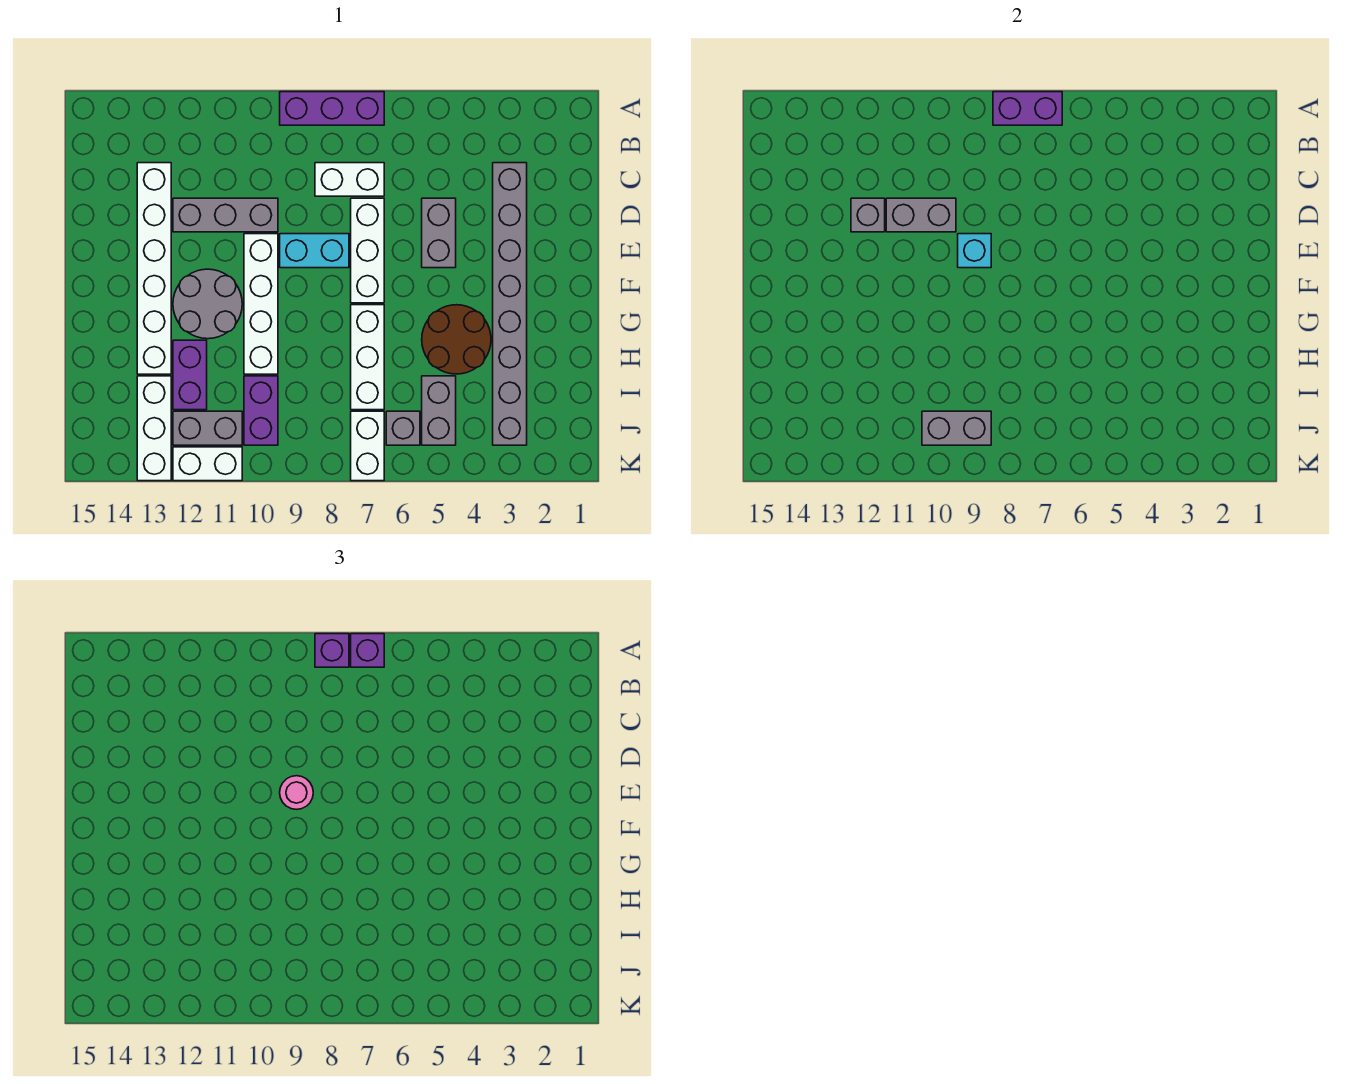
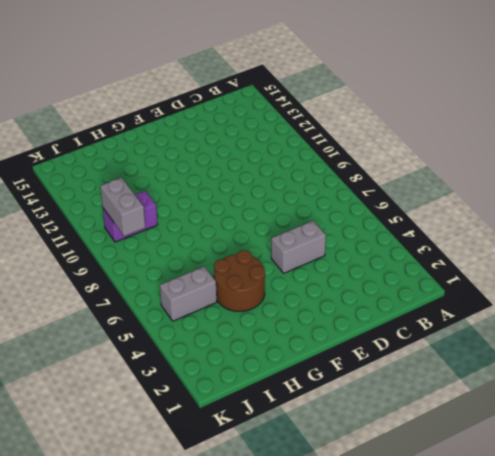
none -> purple 1x3 brick [280,92,384,125]
none -> grey 1x8 brick [493,163,527,445]
none -> white 1x2 brick [315,163,384,196]

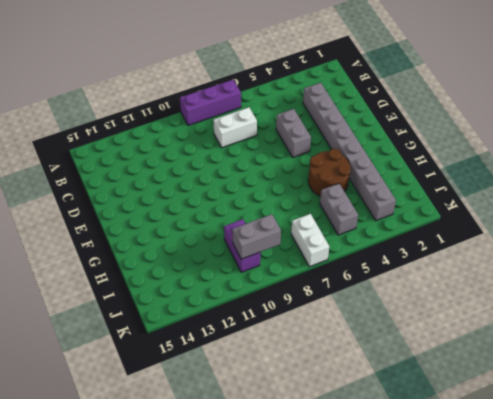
none -> white 1x6 brick [137,163,171,374]
none -> white 1x3 brick [351,198,384,303]
none -> grey 1x3 brick [173,198,278,232]

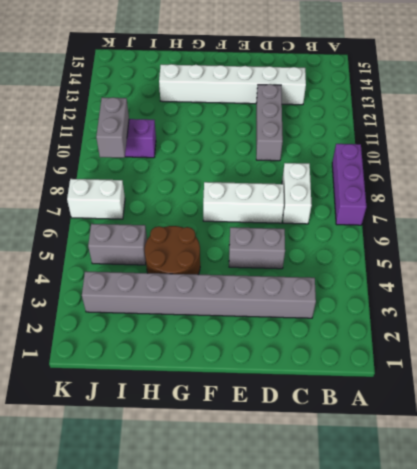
none -> cyan 1x2 brick [280,234,349,268]
none -> white 1x4 brick [244,234,278,374]
none -> grey 2x2 round brick [173,269,242,339]

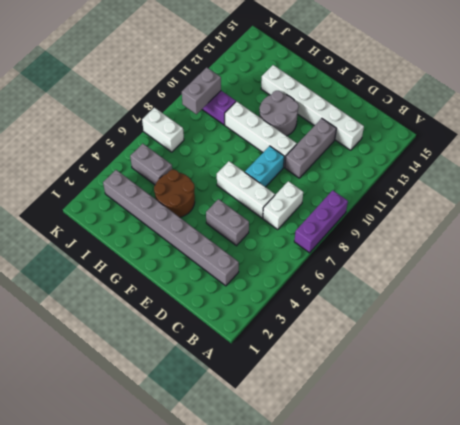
none -> white 1x3 brick [351,305,384,410]
none -> purple 1x2 brick [173,340,207,410]
none -> white 1x3 brick [137,376,171,481]

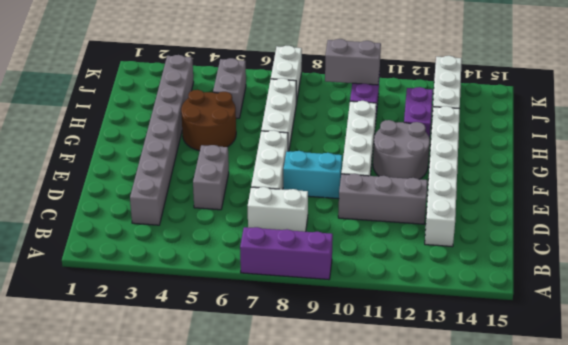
none -> grey 1x1 brick [386,411,420,445]
none -> grey 1x2 brick [173,411,242,445]
none -> white 1x2 brick [173,447,242,481]

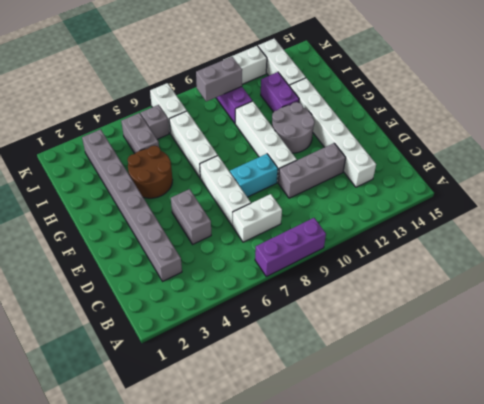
none -> grey 1x2 brick [173,411,242,445]
none -> purple 1x2 brick [993,92,1062,125]
none -> grey 1x2 brick [886,198,956,232]

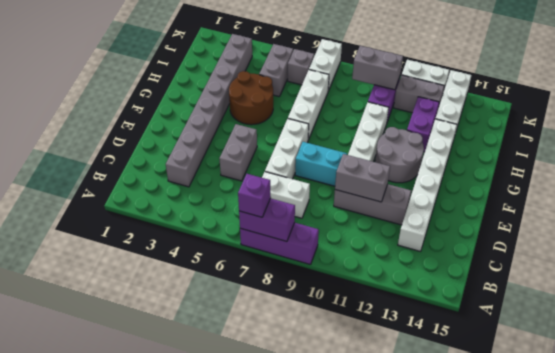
none -> grey 1x1 brick [851,198,885,232]
none -> cyan 1x1 brick [958,234,991,268]
none -> purple 1x1 brick [315,634,349,667]

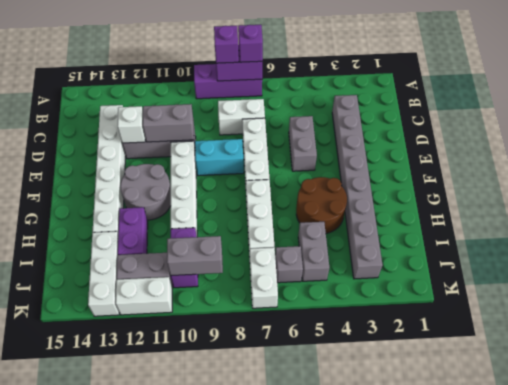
white 1x1 brick [118,106,145,143] -> grey 1x1 brick [851,198,885,232]
none -> cyan 1x1 brick [958,234,991,268]
none -> pink 1x1 round brick [280,776,313,809]

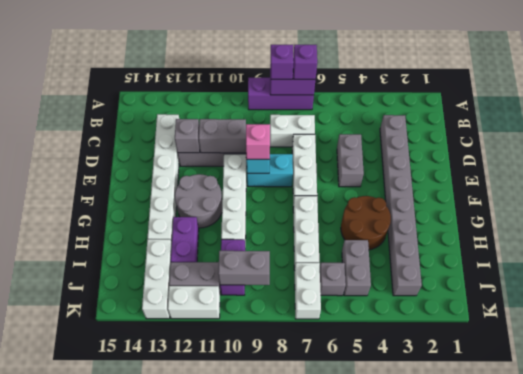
pink 1x1 brick [246,124,270,159] -> pink 1x1 round brick [280,776,313,809]

